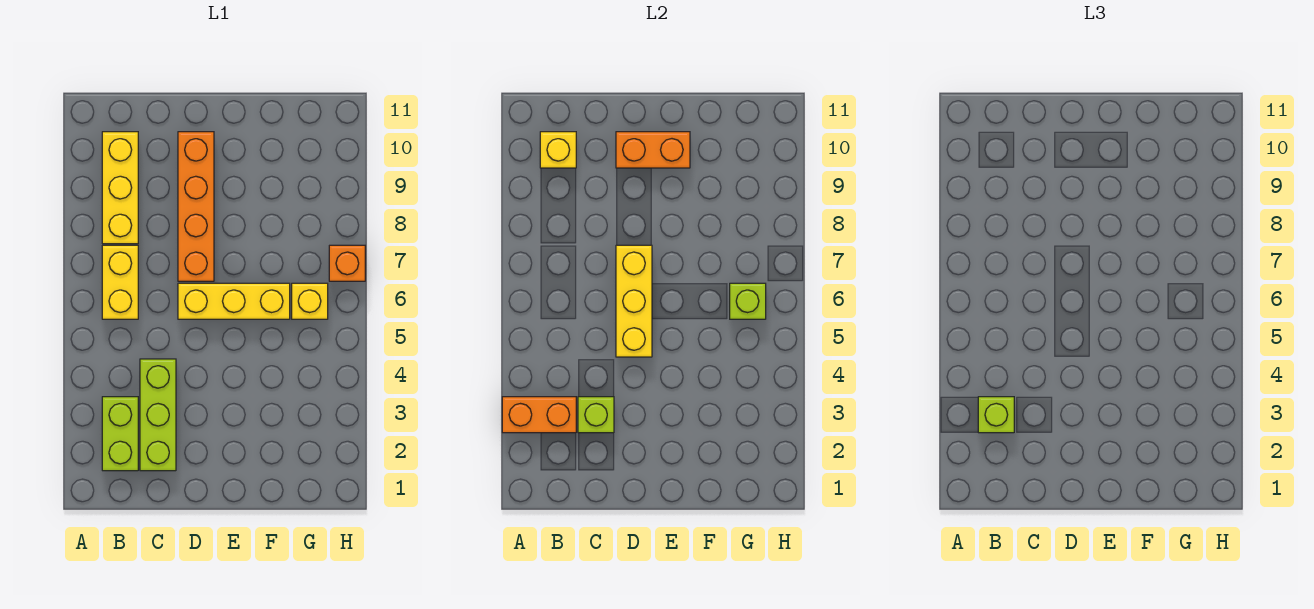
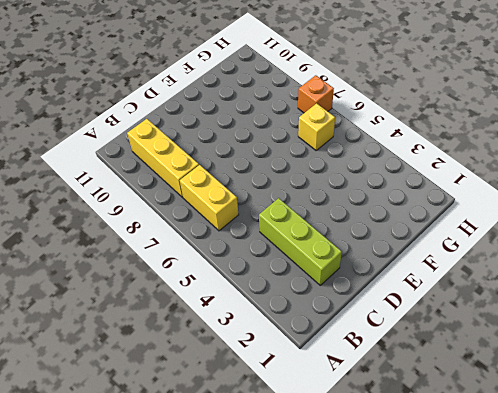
none -> lime 1x2 brick [102,397,138,471]
none -> yellow 1x3 brick [178,283,290,319]
none -> orange 1x4 brick [178,132,214,281]

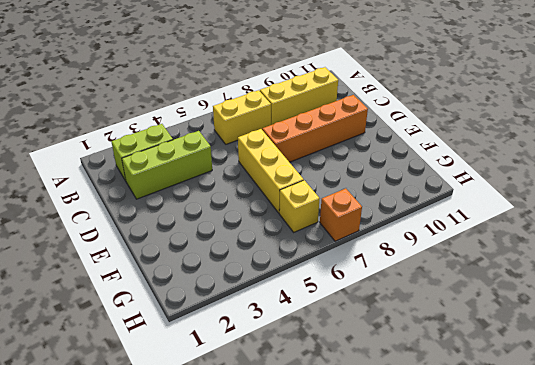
none -> orange 1x2 brick [502,397,576,433]
none -> yellow 1x1 brick [540,132,576,168]
none -> lime 1x1 brick [578,397,614,433]

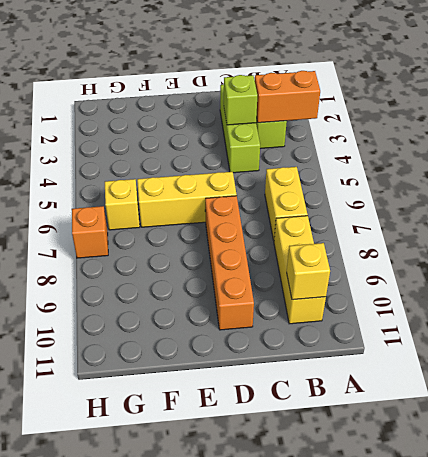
none -> yellow 1x3 brick [616,245,652,357]
none -> orange 1x2 brick [616,132,690,168]
none -> lime 1x1 brick [730,283,766,319]

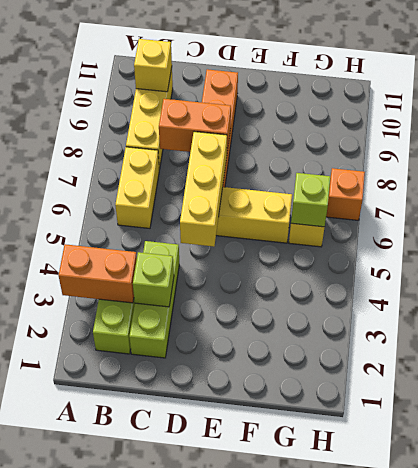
orange 1x2 brick [159,99,231,152] -> orange 1x2 brick moved to [616,132,690,168]
none -> lime 1x1 brick [978,397,1014,433]

